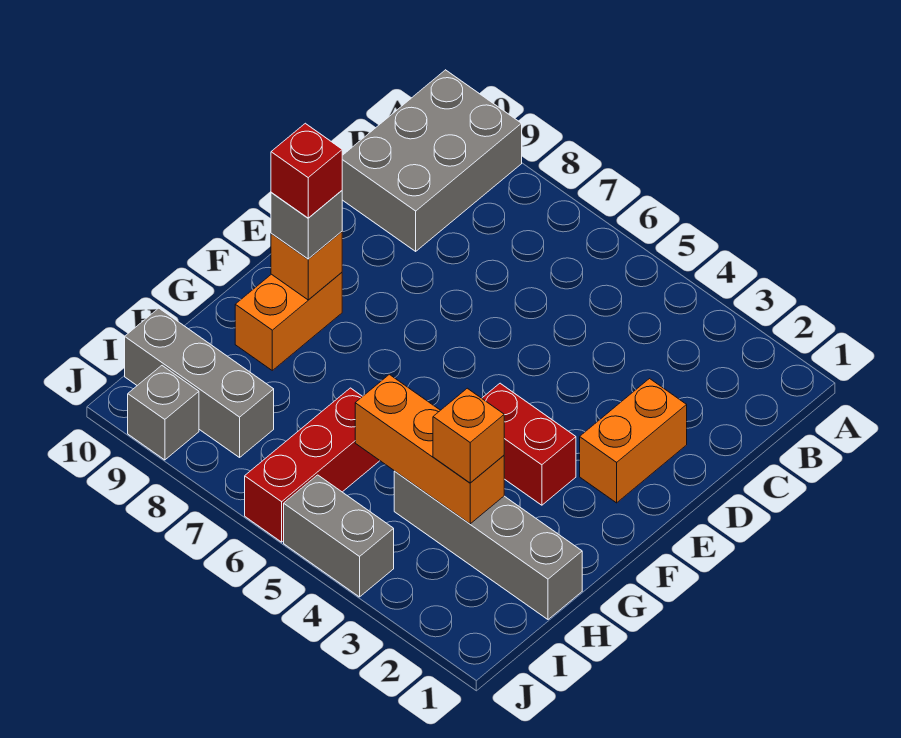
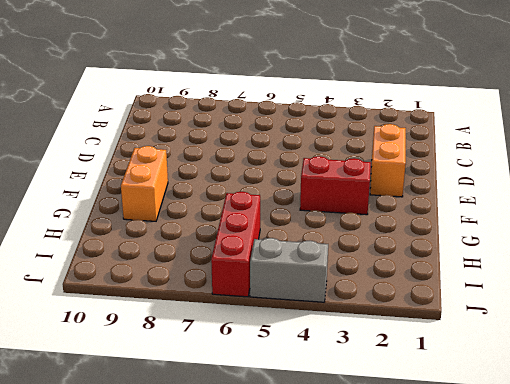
none -> grey 2x3 brick [342,70,522,251]
none -> grey 1x4 brick [394,471,582,619]
none -> grey 1x3 brick [125,308,274,457]

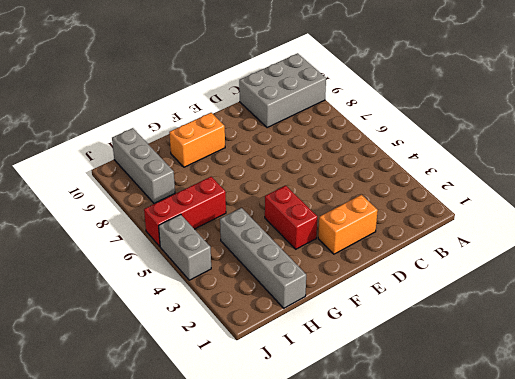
none -> grey 1x1 brick [128,366,199,460]
none -> orange 1x1 brick [271,232,342,300]
none -> orange 1x3 brick [355,374,504,524]

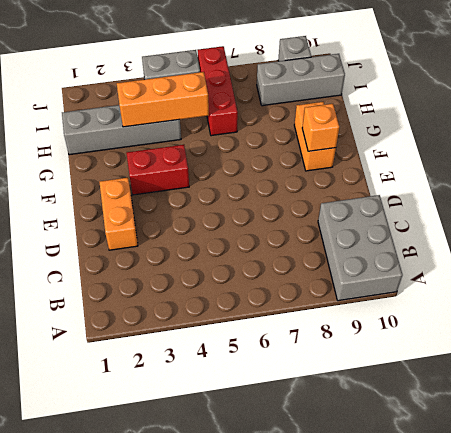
none -> grey 1x1 brick [271,191,342,259]
none -> orange 1x1 brick [433,388,504,483]
none -> red 1x1 brick [271,123,342,218]

